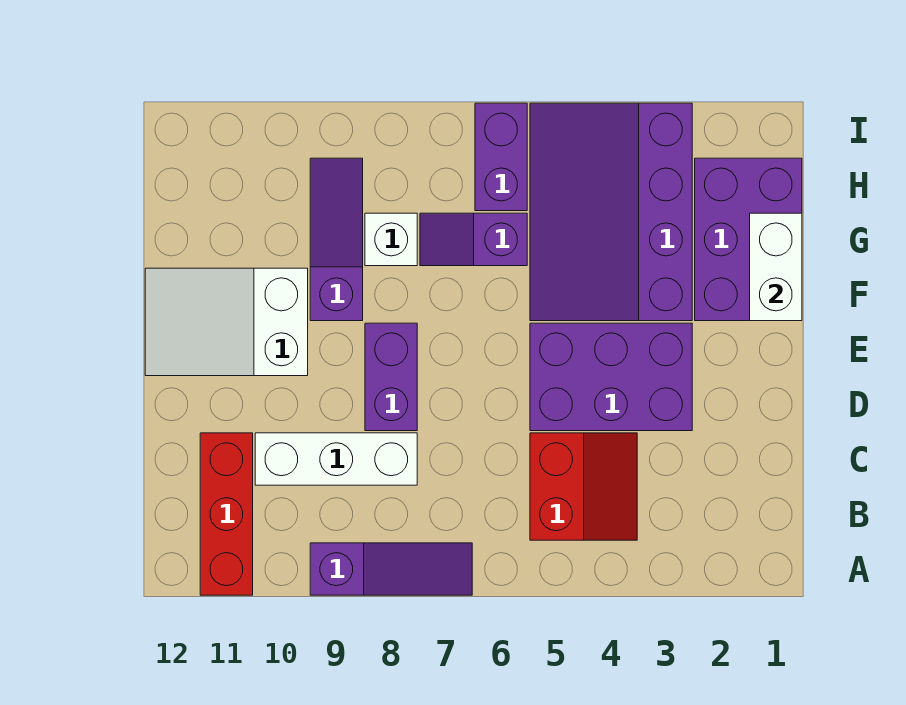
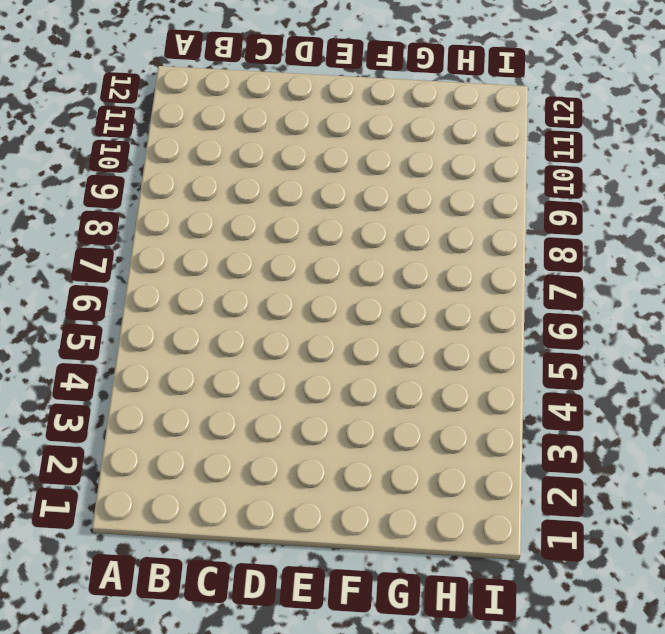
none -> purple 1x3 slope [310,543,472,595]
none -> red 1x3 brick [200,433,253,595]
none -> red 2x2 slope [530,433,637,540]

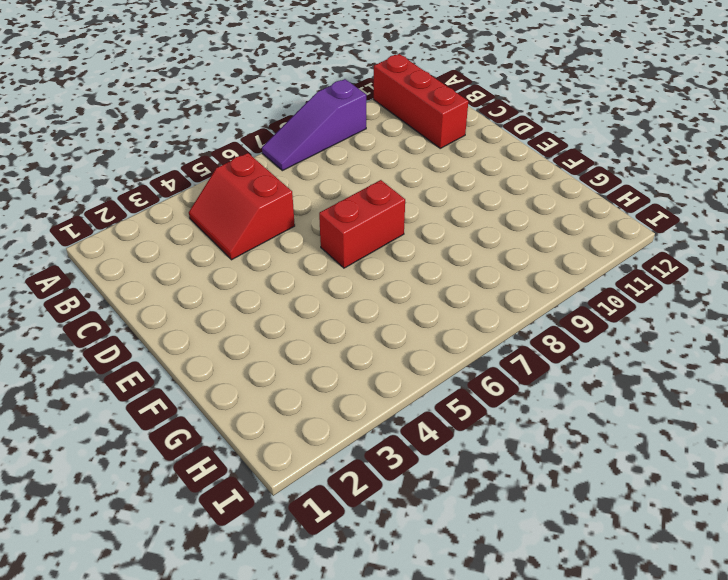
red 1x2 brick [319,180,405,268] -> none
none -> white 1x3 brick [255,433,417,485]
none -> purple 2x3 brick [530,323,692,431]
none -> purple 1x2 brick [365,323,417,431]

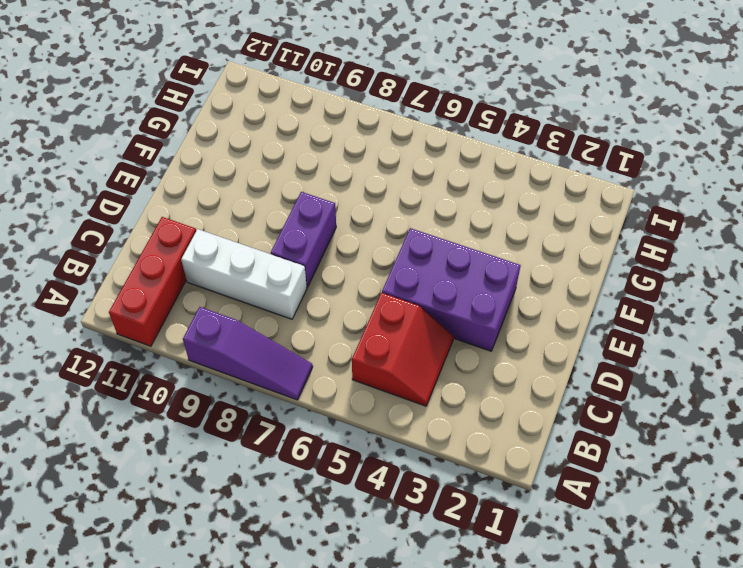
none -> white 2x3 slope [145,268,308,376]
none -> purple 2x3 brick [695,158,802,321]
none -> purple 3x4 slope [530,103,692,321]

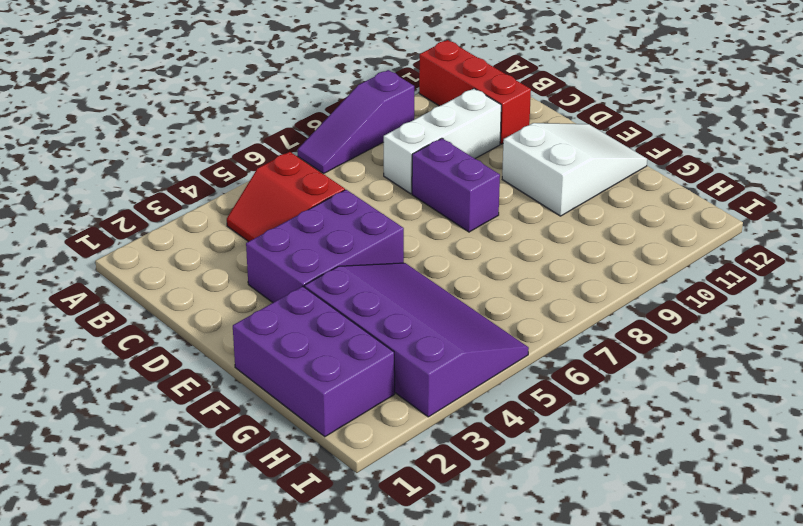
none -> purple 1x3 slope [310,158,363,321]
none -> purple 1x2 slope [420,213,527,266]
none -> white 1x1 brick [365,213,417,266]

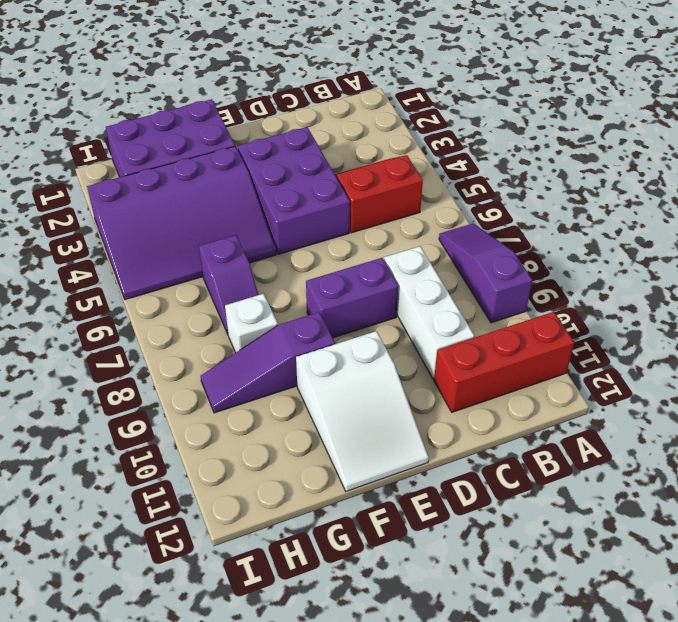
none -> purple 1x2 brick [475,103,527,211]
none -> white 1x2 brick [750,213,802,321]

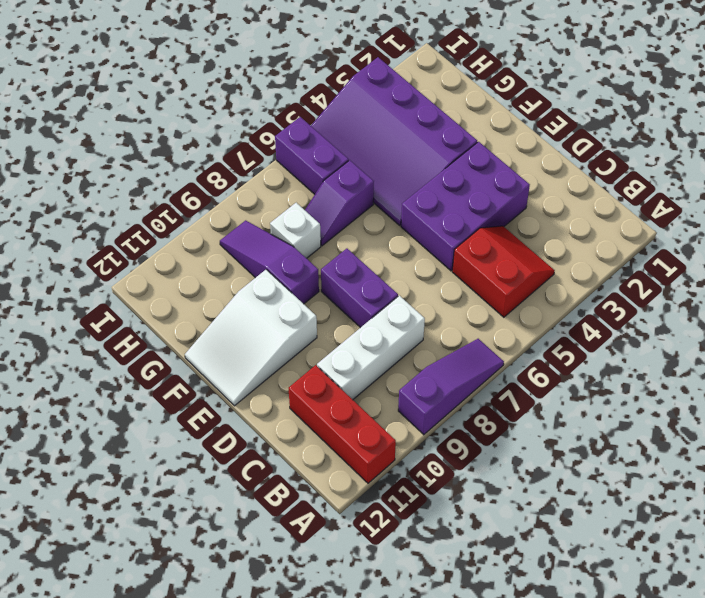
none -> purple 2x3 brick [695,158,802,321]
none -> white 1x2 brick [750,213,802,321]

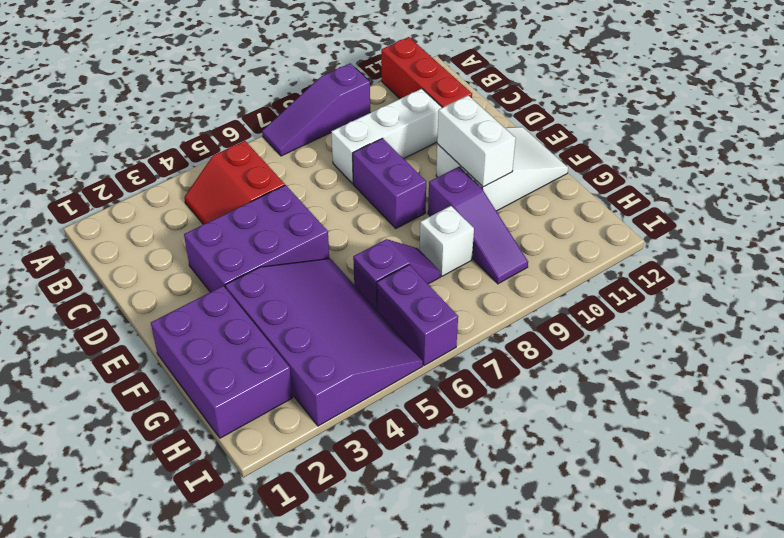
white 1x2 brick [437,95,516,187] -> white 1x2 brick moved to [750,213,802,321]

